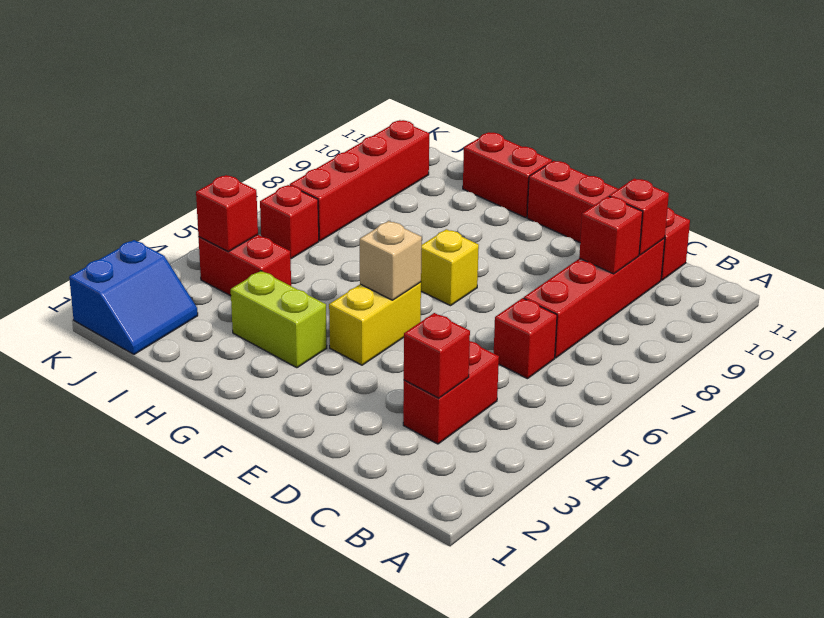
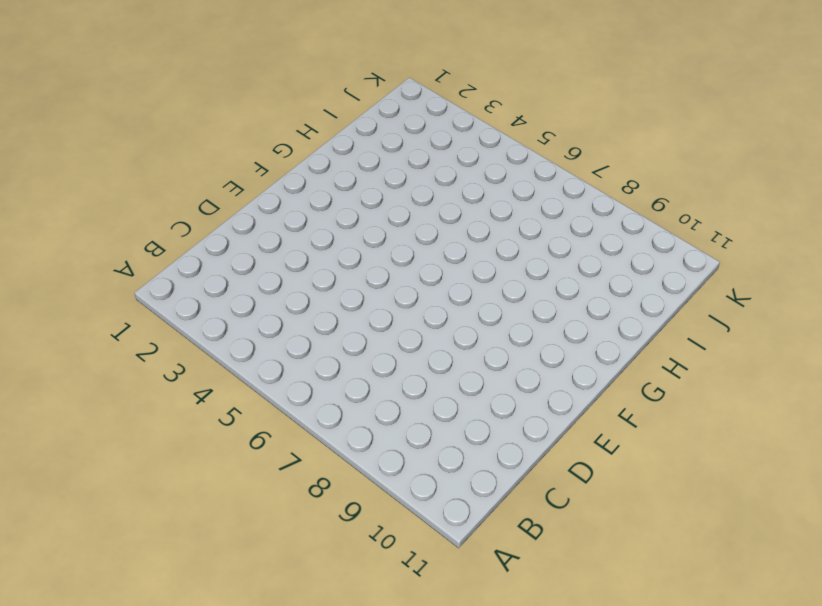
none -> red 1x2 brick [403,341,499,444]
none -> red 1x1 brick [494,298,557,379]
none -> red 1x4 brick [524,238,665,358]

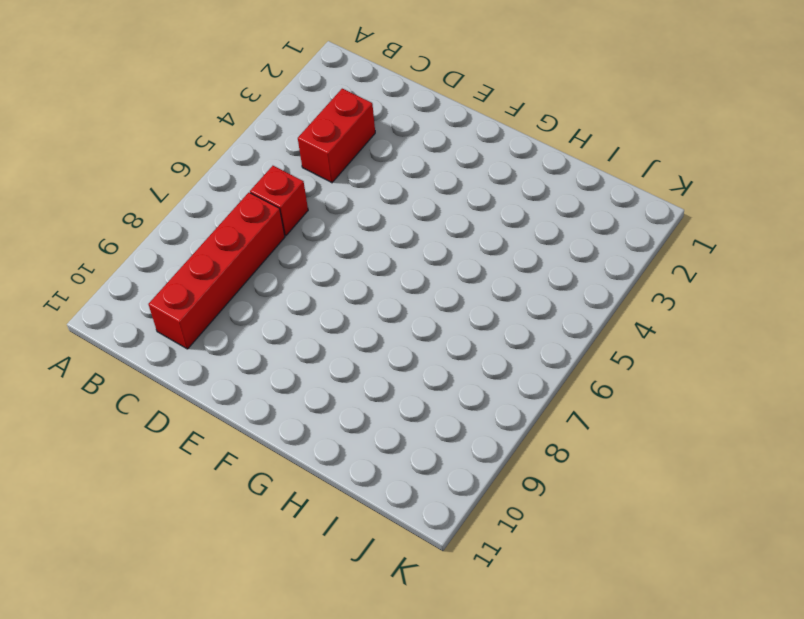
none -> red 1x4 brick [527,161,690,280]
none -> yellow 1x2 brick [329,282,421,365]
none -> yellow 1x1 brick [421,229,479,306]

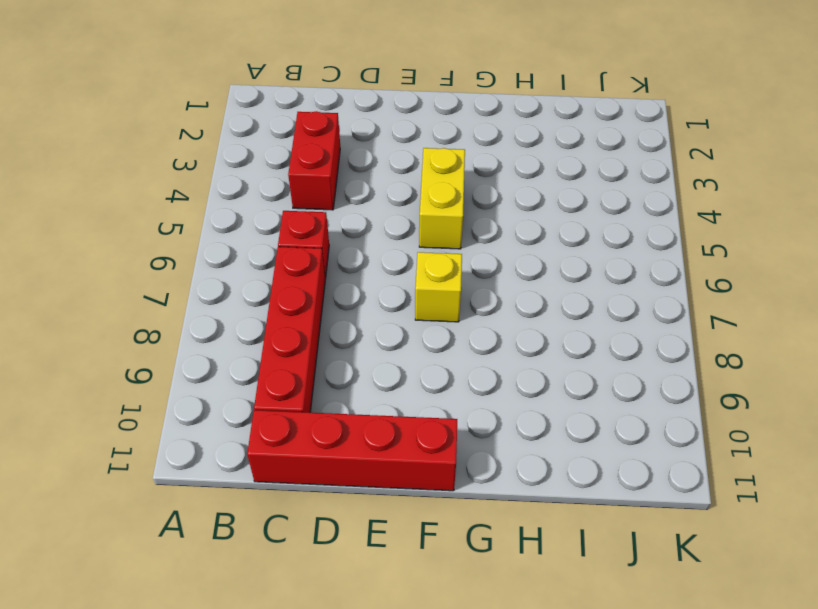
none -> lime 1x2 brick [231,271,327,368]
none -> red 1x2 brick [463,132,552,218]
none -> red 1x2 brick [198,235,291,296]

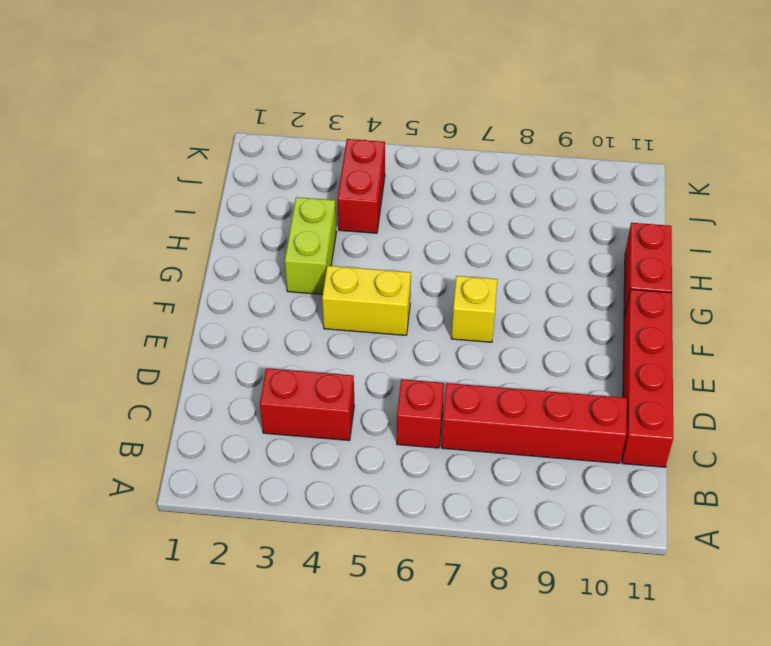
none -> blue 2x2 slope [69,240,198,354]
none -> red 1x1 brick [260,185,319,259]
none -> red 1x4 brick [290,120,429,241]

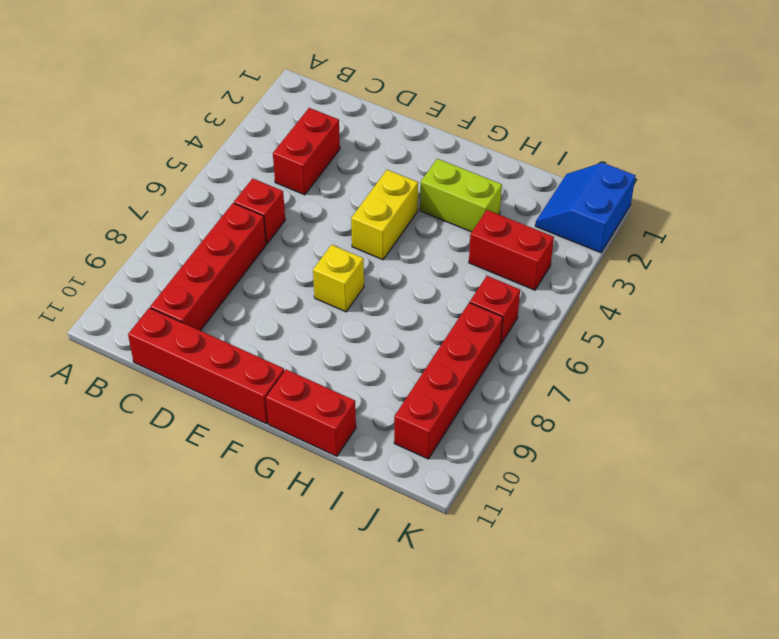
none -> red 1x1 brick [404,313,470,398]
none -> red 1x1 brick [579,196,643,274]
none -> red 1x1 brick [609,178,669,255]

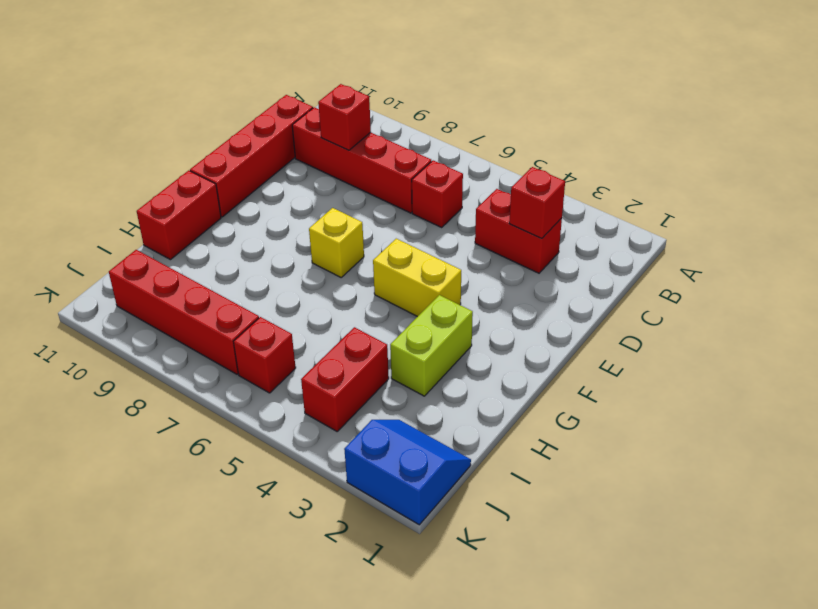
none -> red 1x1 brick [609,178,669,255]
none -> tan 1x1 brick [360,221,422,300]
none -> red 1x1 brick [196,175,258,252]

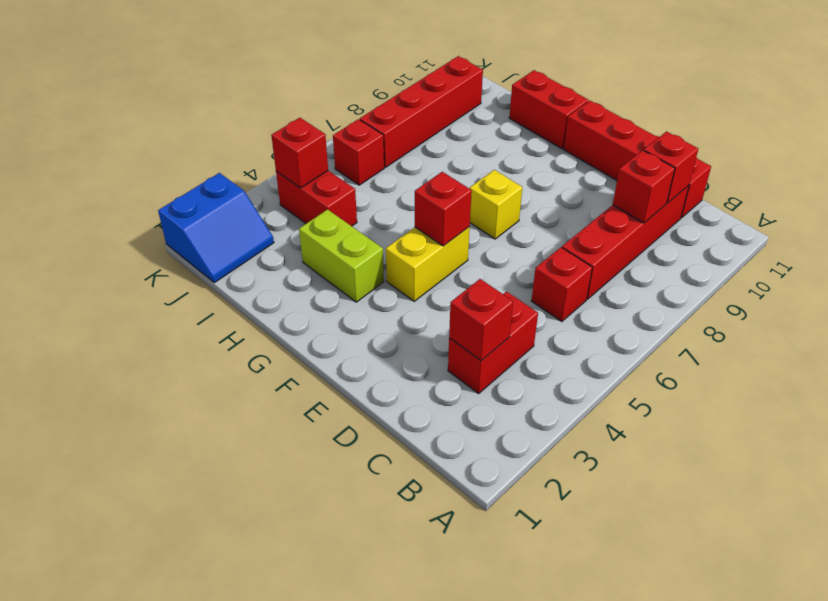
red 1x1 brick [415,172,472,246] -> tan 1x1 brick [360,221,422,300]

